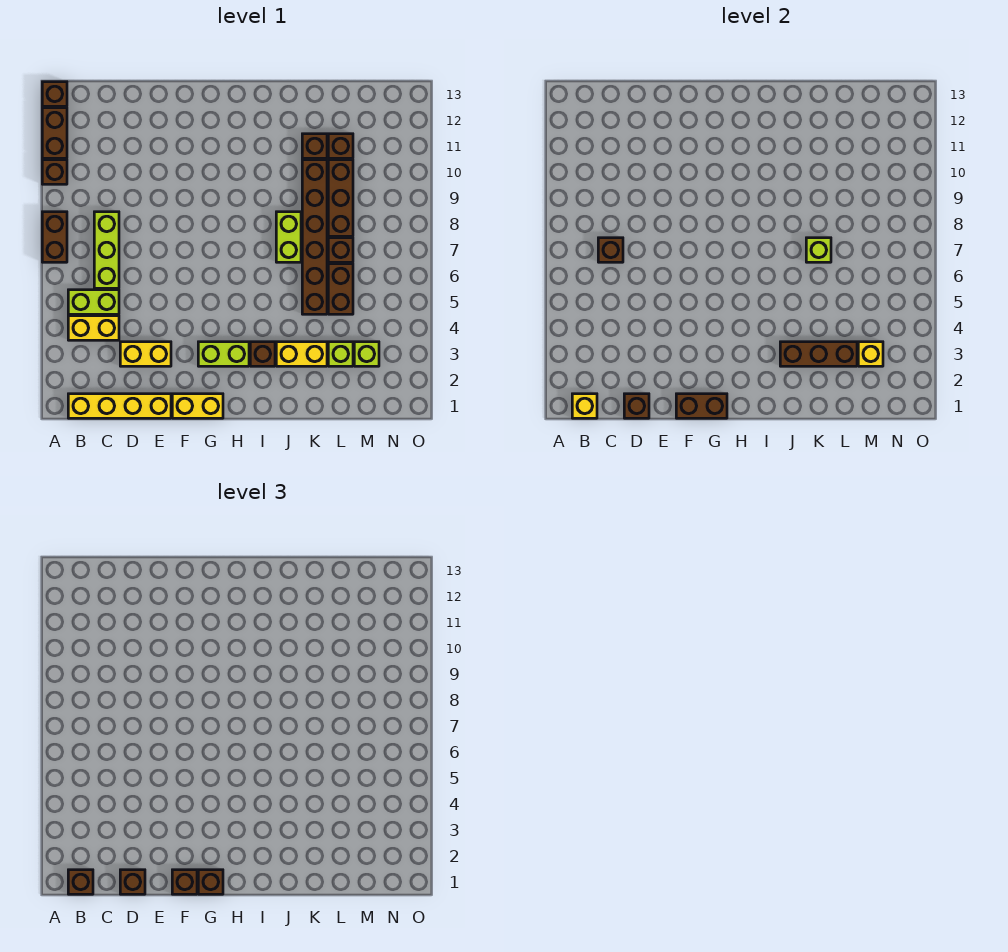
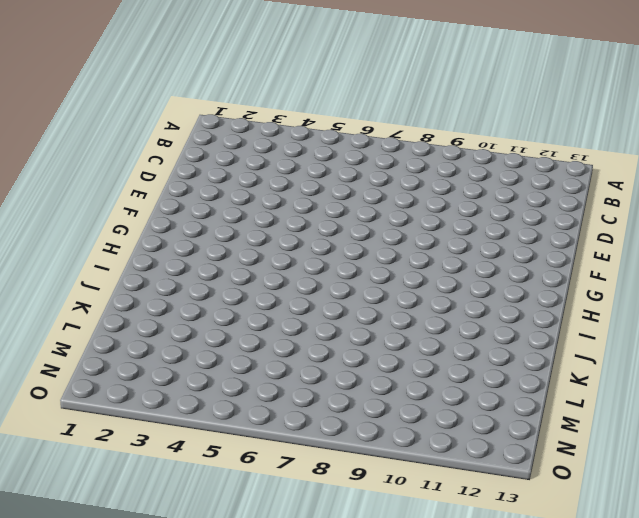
none -> brown 1x2 brick [42,212,67,262]
none -> brown 1x1 brick [42,160,67,184]
none -> brown 1x2 brick [42,108,67,158]
none -> brown 1x1 brick [42,82,67,106]

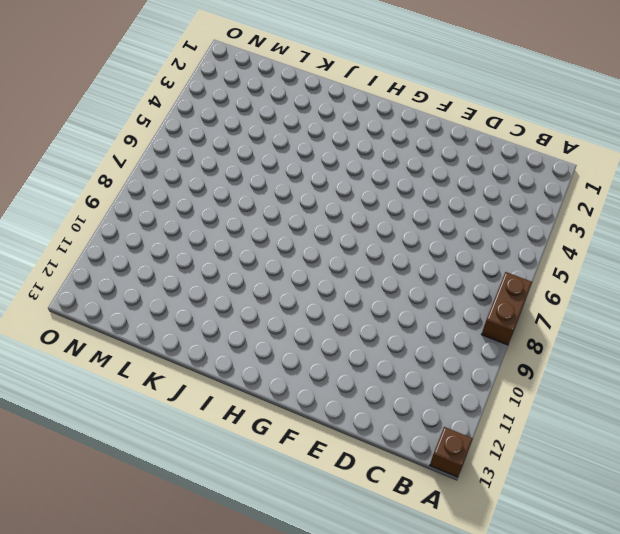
none -> brown 1x1 brick [42,160,67,184]
none -> brown 1x2 brick [42,108,67,158]
none -> yellow 1x4 brick [68,394,171,418]
none -> yellow 1x2 brick [68,316,119,340]

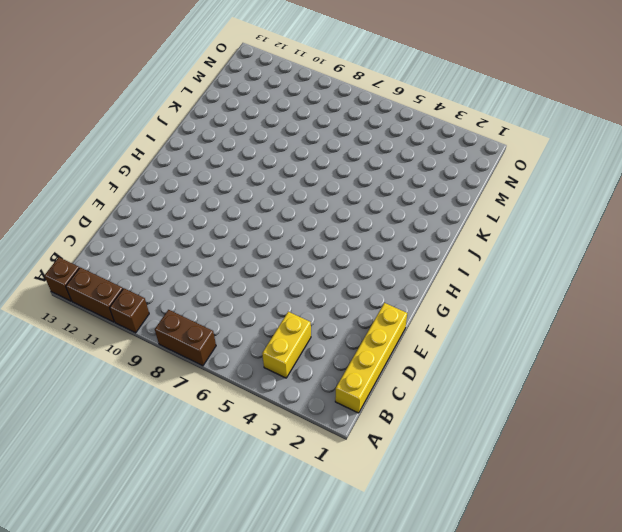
none -> lime 1x2 brick [68,290,119,314]
none -> lime 1x3 brick [94,212,119,288]
none -> yellow 1x2 brick [120,342,171,366]
none -> yellow 1x2 brick [172,394,223,418]

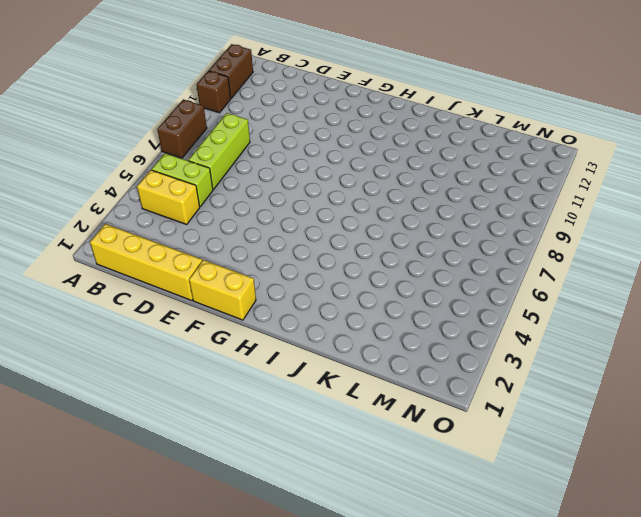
none -> brown 1x1 brick [42,82,67,106]
none -> yellow 1x2 brick [120,342,171,366]
none -> lime 1x2 brick [198,342,249,366]
none -> brown 1x1 brick [250,342,275,366]

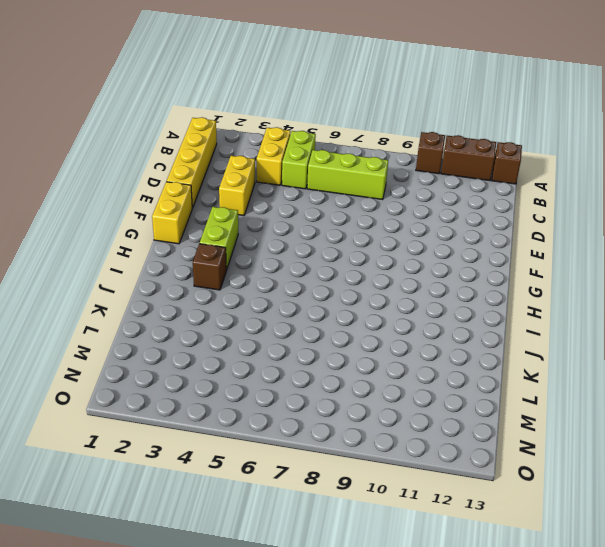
none -> brown 1x2 brick [42,212,67,262]
none -> yellow 1x2 brick [276,342,327,366]
none -> lime 1x2 brick [276,212,301,262]
none -> brown 1x6 brick [302,160,327,314]

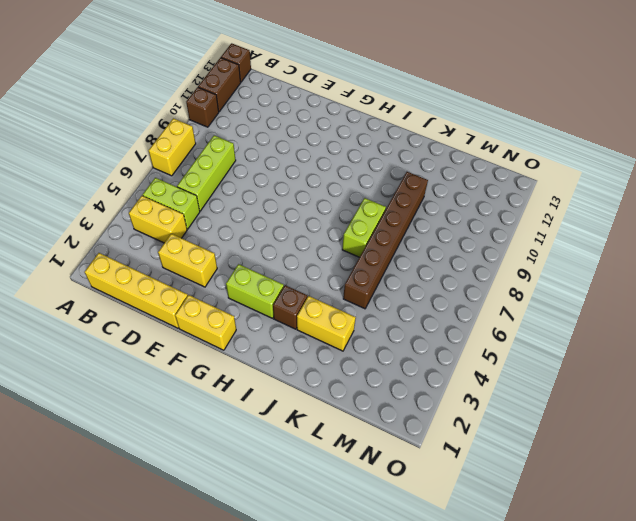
yellow 1x2 brick [149,118,196,176] -> brown 1x2 brick [42,212,67,262]
none -> brown 1x1 brick [302,134,327,158]
none -> lime 1x1 brick [328,342,353,366]
none -> brown 1x2 brick [328,264,353,314]
none -> brown 1x1 brick [328,238,353,262]

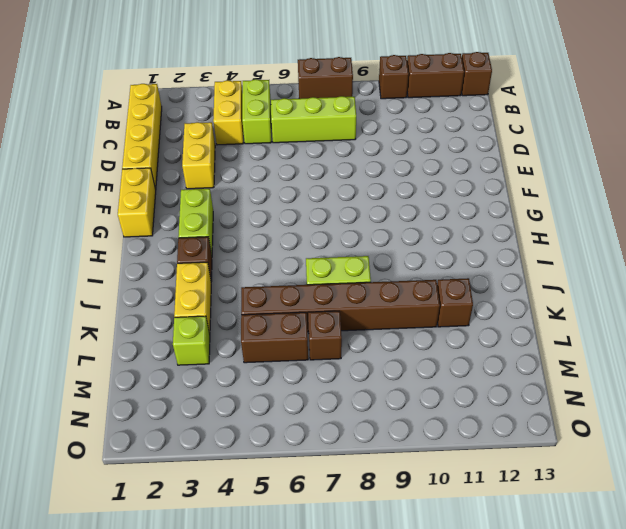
none -> brown 1x3 brick [328,160,353,236]
none -> brown 1x1 brick [328,134,353,158]
none -> lime 1x1 brick [354,342,379,366]
none -> yellow 1x1 brick [572,394,597,418]

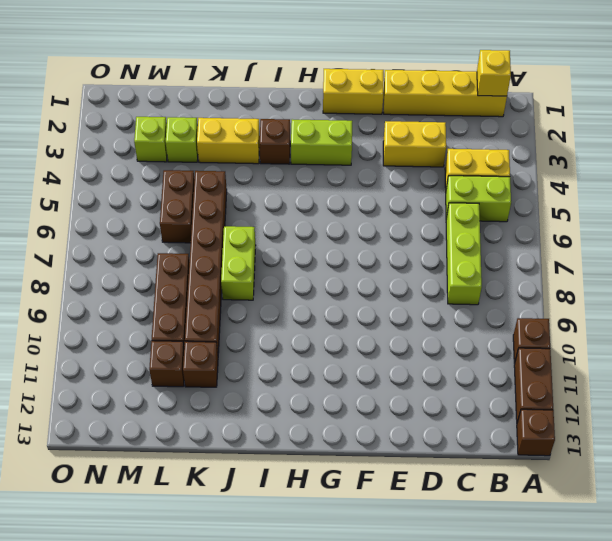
none -> brown 1x2 brick [42,212,67,262]
none -> brown 1x1 brick [328,238,353,262]
none -> brown 1x1 brick [598,238,623,262]
none -> brown 1x1 brick [624,394,649,418]

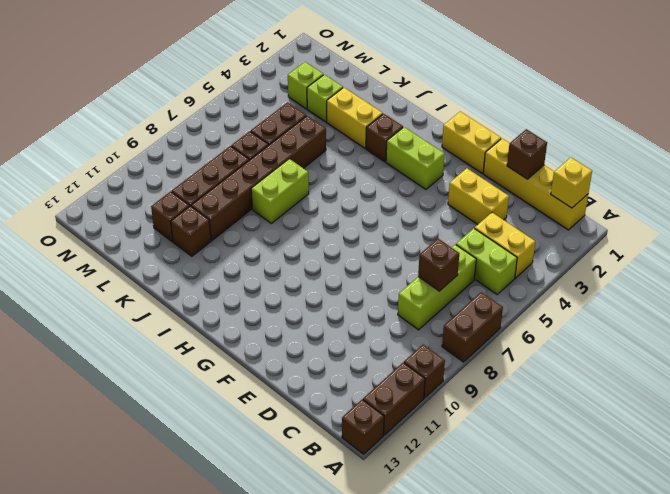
none -> brown 1x2 brick [676,394,727,418]
none -> brown 1x3 brick [780,342,857,366]
none -> lime 1x1 brick [806,238,831,262]
none -> yellow 1x1 brick [858,342,883,366]

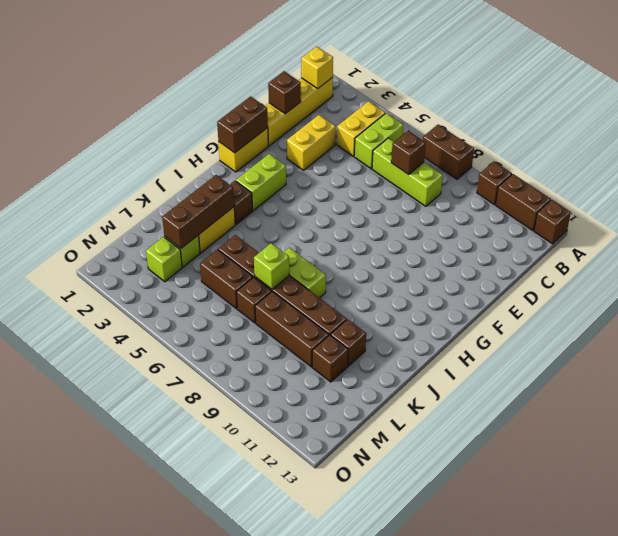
none -> yellow 1x1 brick [858,342,883,366]
none -> brown 1x1 brick [68,870,93,894]
none -> brown 1x1 brick [120,870,145,894]
none -> brown 1x1 brick [172,870,197,894]

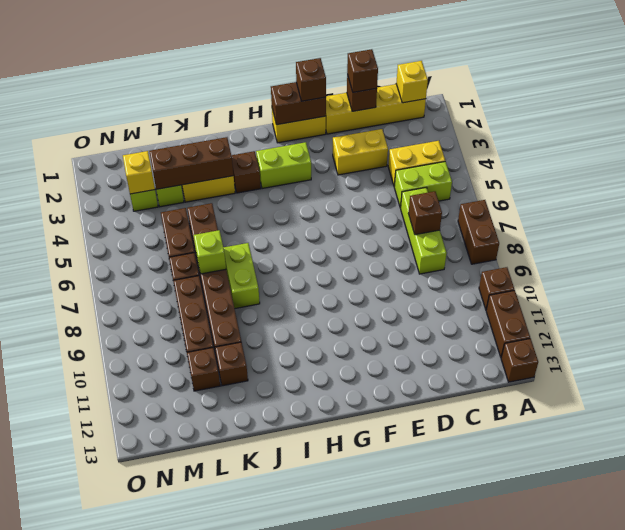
none -> brown 1x1 brick [68,870,93,894]
none -> brown 1x1 brick [198,870,223,894]

